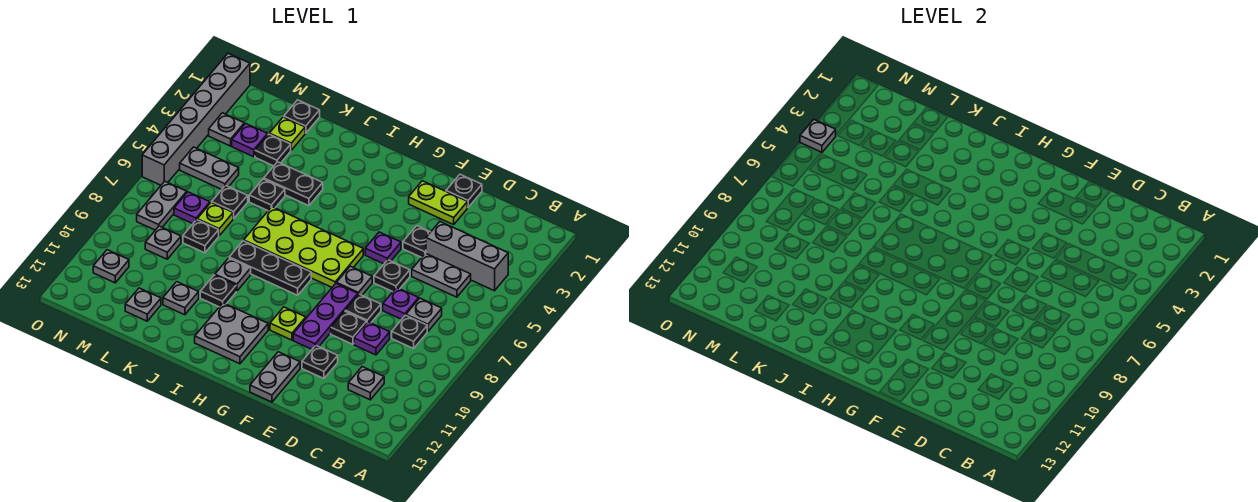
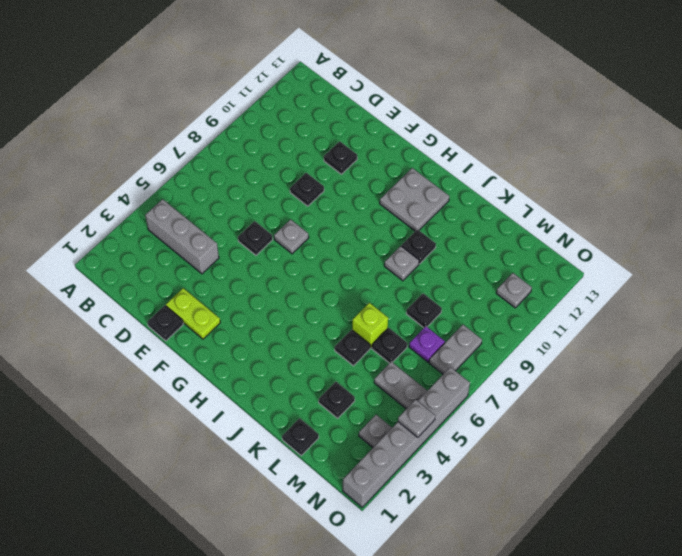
lime 1x1 brick [352,303,388,348] -> none
none -> grey 1x2 plate [412,253,471,297]
none -> grey 1x1 plate [406,298,442,331]
none -> black 1x1 plate [392,315,427,348]
none -> grey 1x1 plate [348,367,384,400]

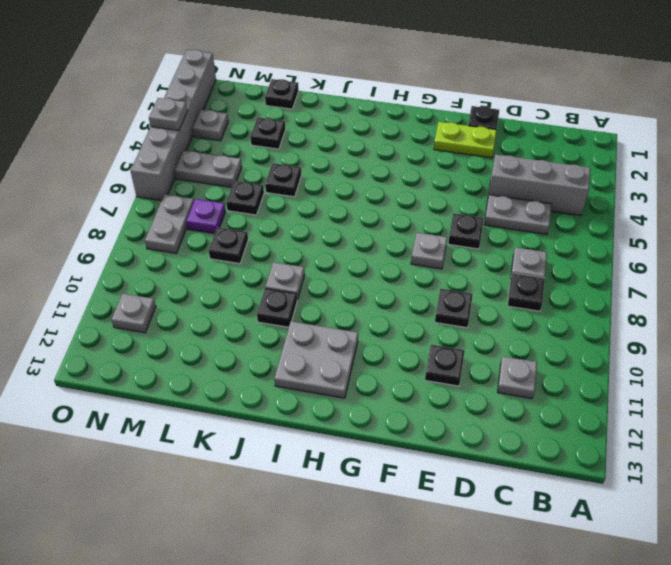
none -> purple 1x1 plate [383,288,419,319]
none -> purple 1x1 plate [354,322,390,355]
none -> black 1x1 plate [403,226,430,257]
none -> black 1x1 plate [345,294,381,323]

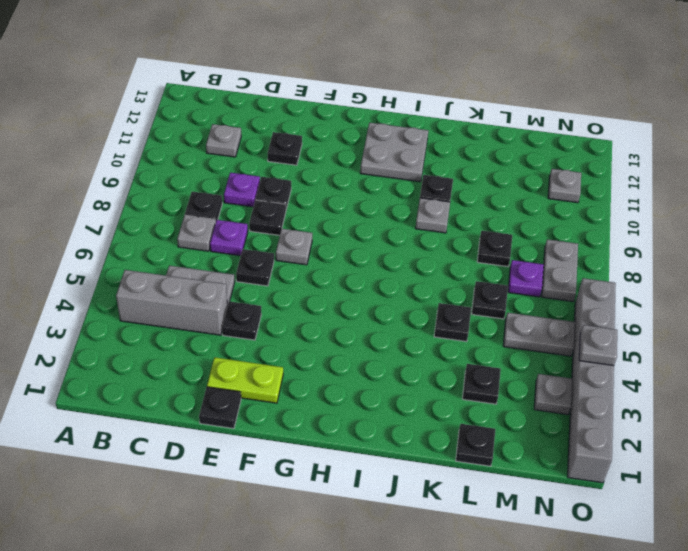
none -> purple 1x1 plate [365,232,401,264]
none -> purple 1x3 plate [293,284,358,349]
none -> grey 1x2 plate [250,352,300,402]
none -> lime 2x4 plate [244,207,363,287]

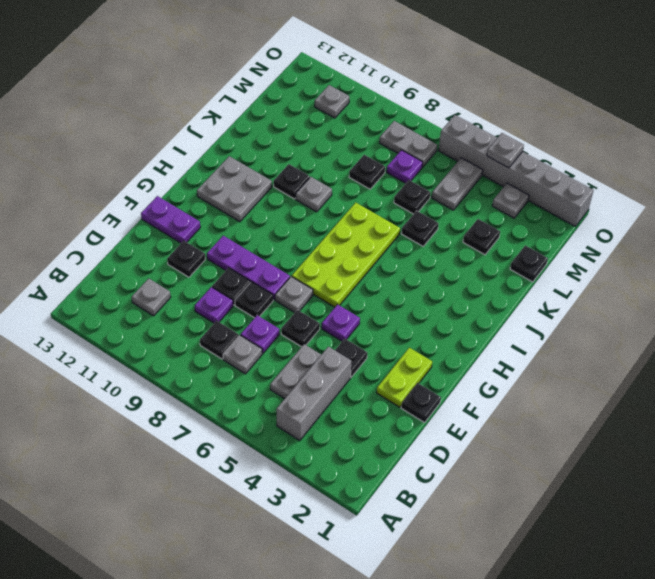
purple 1x2 plate [141,196,200,243] -> grey 1x2 plate [250,352,300,402]
none -> lime 1x1 plate [270,307,306,340]
none -> black 1x3 plate [229,241,311,295]
none -> black 1x2 plate [264,162,323,206]
none -> grey 1x1 plate [163,282,199,315]

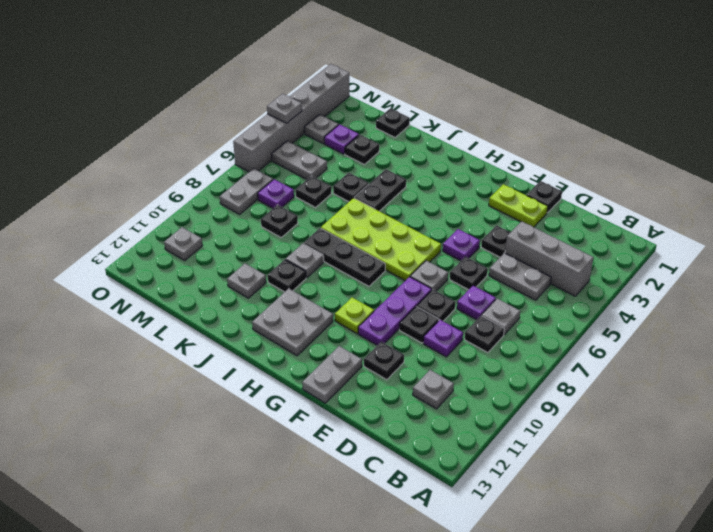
black 1x2 plate [354,169,406,211] -> black 1x2 plate turned to [264,162,323,206]
none -> lime 1x1 plate [269,117,305,150]
none -> lime 1x1 plate [197,202,233,236]
none -> grey 1x1 plate [125,288,161,321]
none -> grey 1x1 plate [145,226,181,259]

